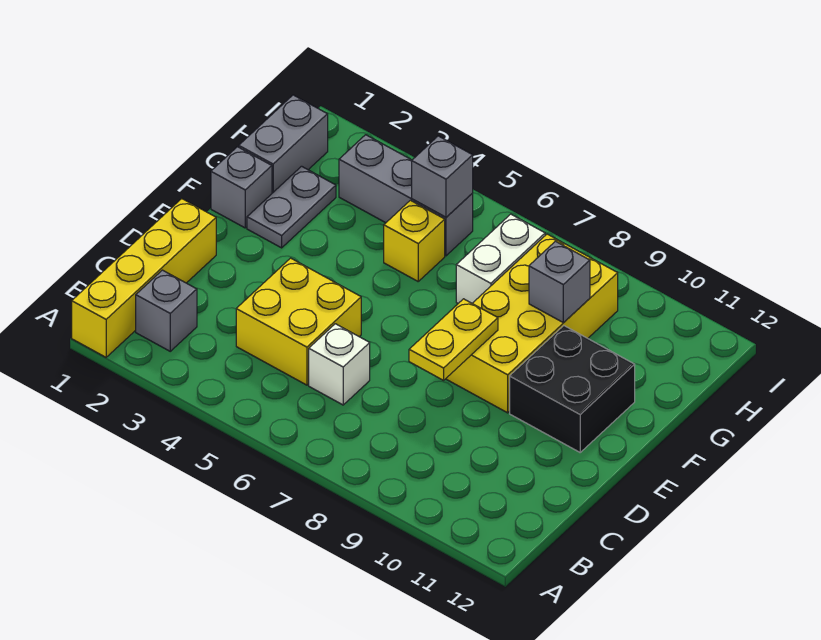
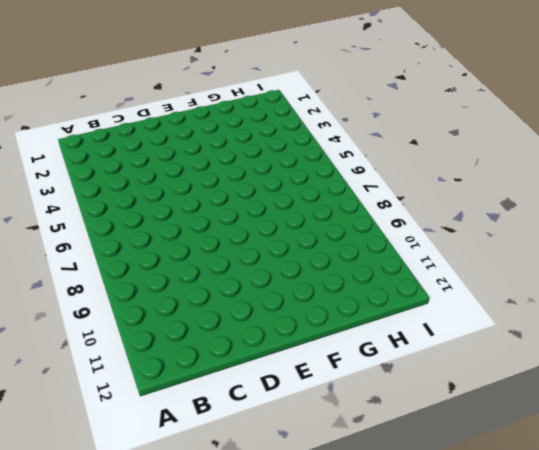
none -> yellow 1x4 brick [72,199,216,357]
none -> grey 1x1 brick [136,270,197,351]
none -> yellow 2x2 brick [236,258,361,385]

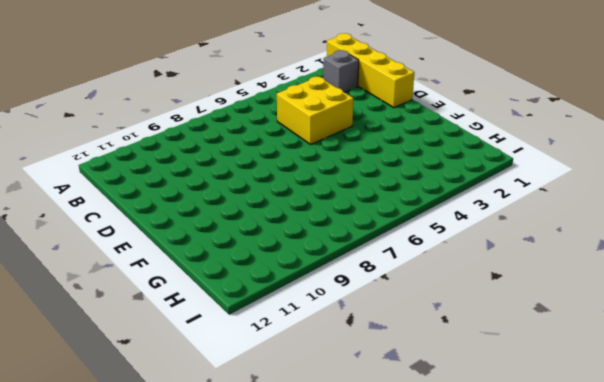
none -> white 1x1 brick [309,324,370,405]
none -> yellow 2x4 brick [446,234,618,413]
none -> black 2x2 brick [510,326,635,452]

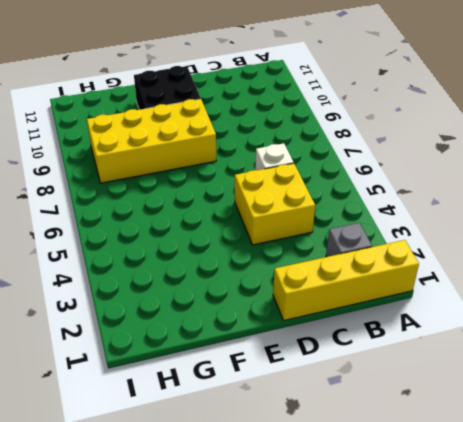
none -> grey 1x1 brick [211,147,272,228]
none -> grey 1x2 plate [247,166,336,248]
none -> grey 1x2 brick [239,95,328,193]

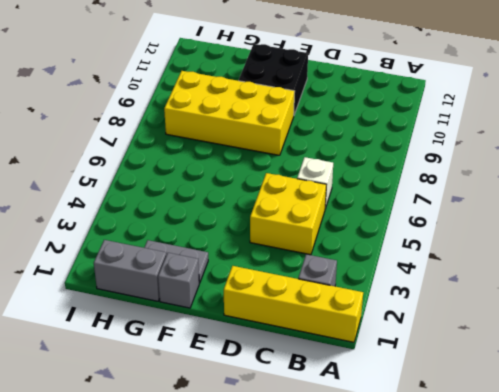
none -> yellow 1x1 brick [384,200,445,281]
none -> white 1x2 brick [456,214,545,303]
none -> grey 1x3 brick [339,135,473,256]

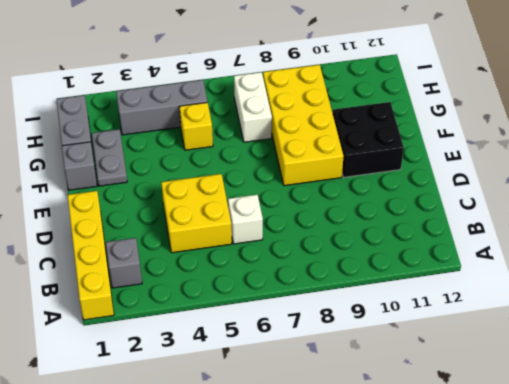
none -> yellow 1x2 plate [409,299,498,380]
none -> grey 1x1 brick [529,241,590,322]
none -> grey 1x1 brick [412,136,473,217]

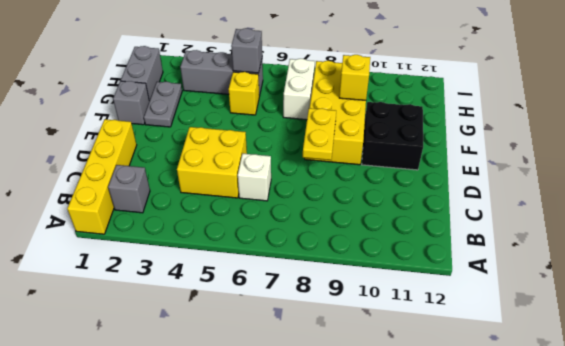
yellow 1x1 brick [339,55,370,100] -> grey 1x1 brick [529,241,590,322]

